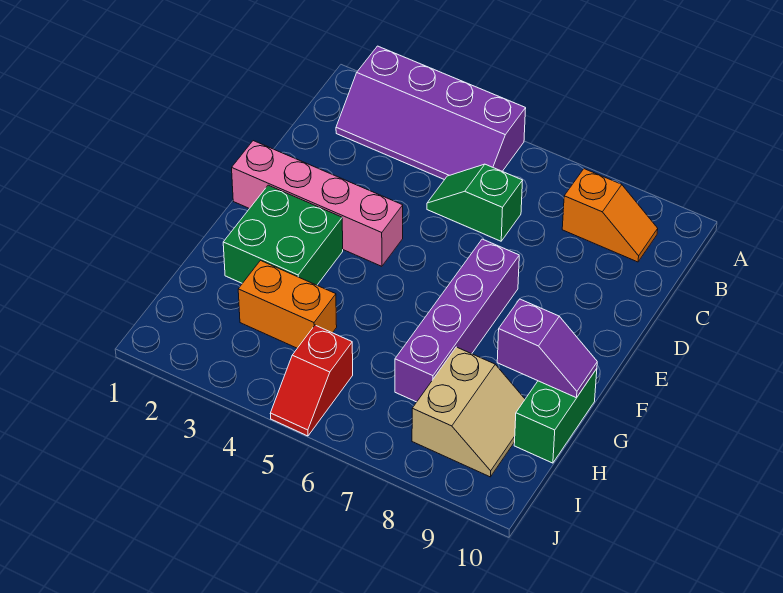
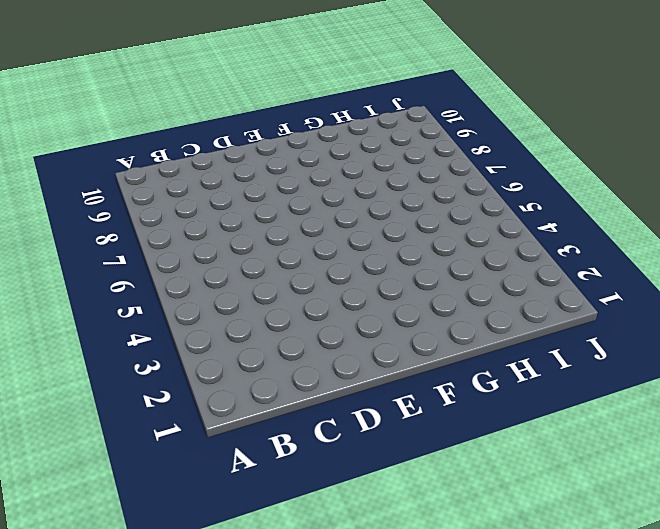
none -> purple 2x4 slope [336,46,526,180]
none -> orange 1x2 slope [562,169,658,262]

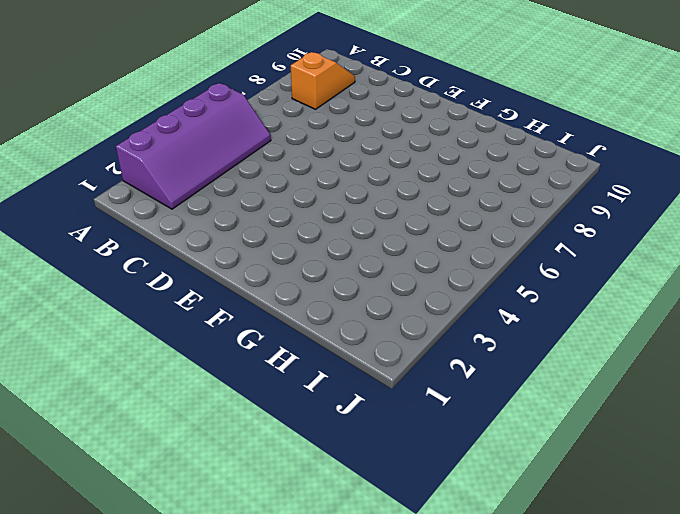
none -> green 1x2 slope [427,164,523,241]
none -> pink 1x4 brick [232,141,403,266]

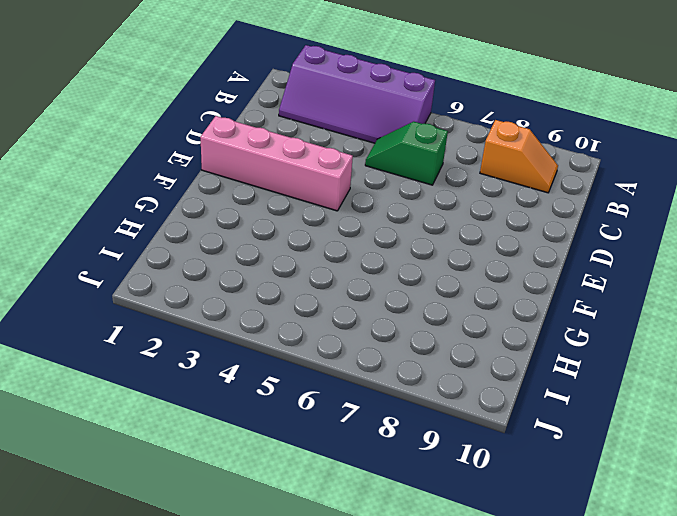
none -> purple 1x4 brick [395,239,519,402]
none -> green 2x2 brick [223,185,343,285]

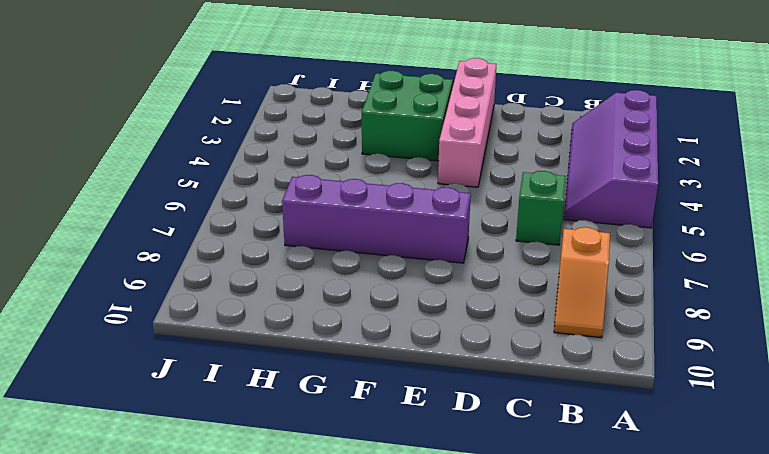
none -> green 1x2 brick [514,369,597,463]
none -> orange 1x2 brick [238,261,337,348]

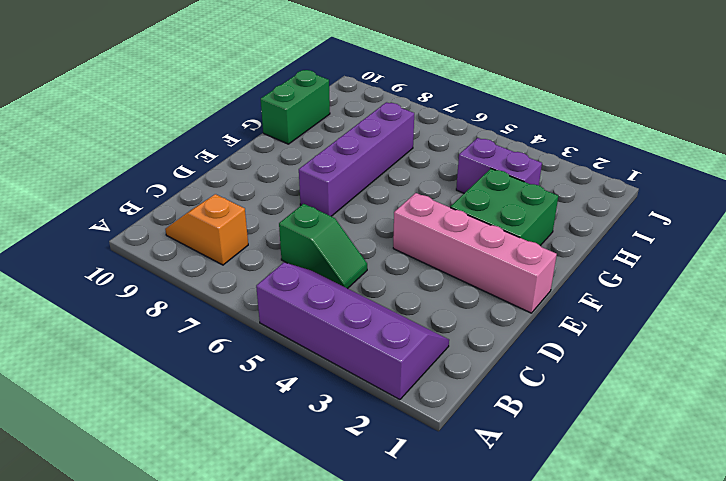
purple 1x2 brick [456,138,542,193] -> orange 1x2 brick [238,261,337,348]
none -> tan 2x2 slope [412,347,525,477]
none -> red 1x2 slope [270,325,353,436]

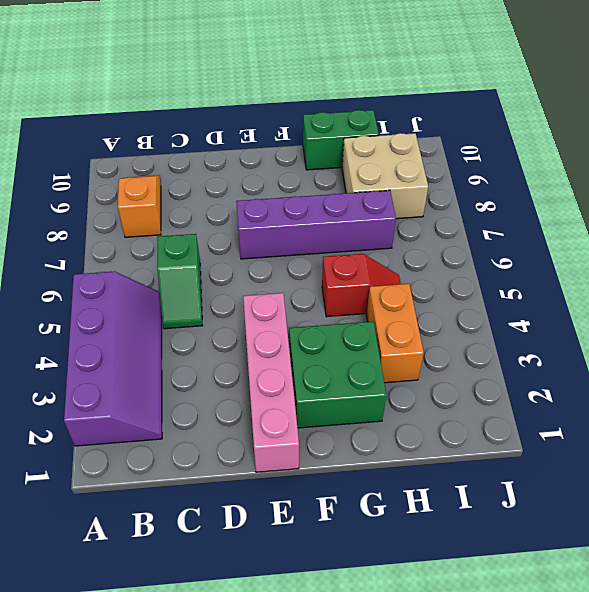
red 1x2 slope [322,254,401,317] -> red 1x2 slope moved to [270,325,353,436]
tan 2x2 brick [342,133,428,219] -> tan 2x2 slope [412,347,525,477]
none -> purple 1x2 slope [497,299,597,398]

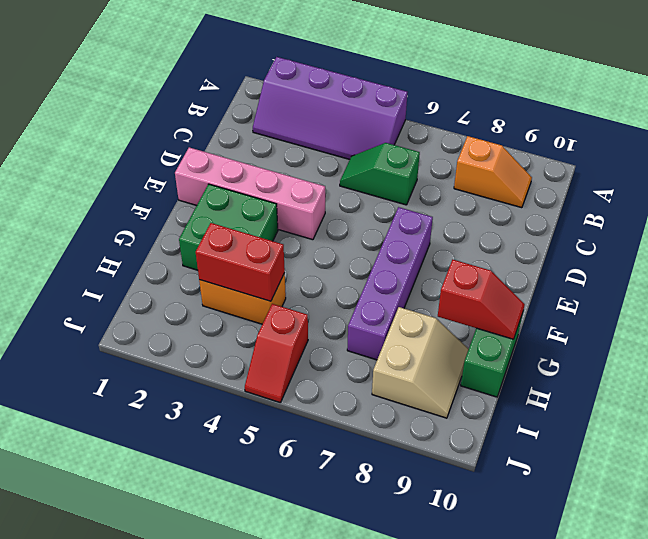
red 1x2 slope [438,260,525,339] -> purple 1x2 slope [497,299,597,398]
red 1x2 brick [196,223,285,301] -> none

